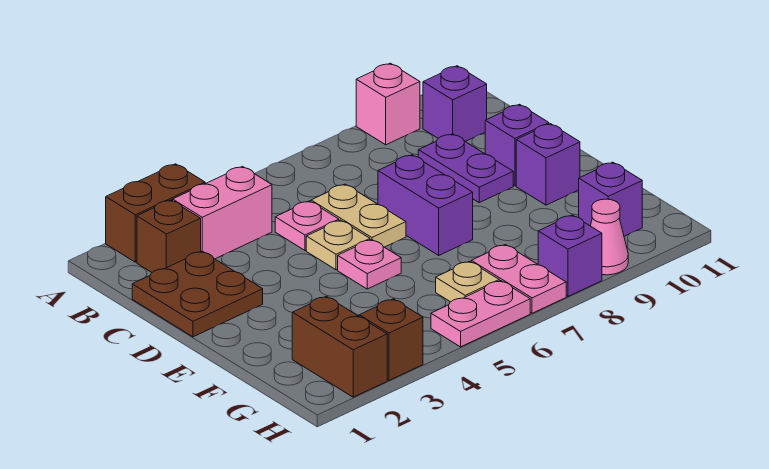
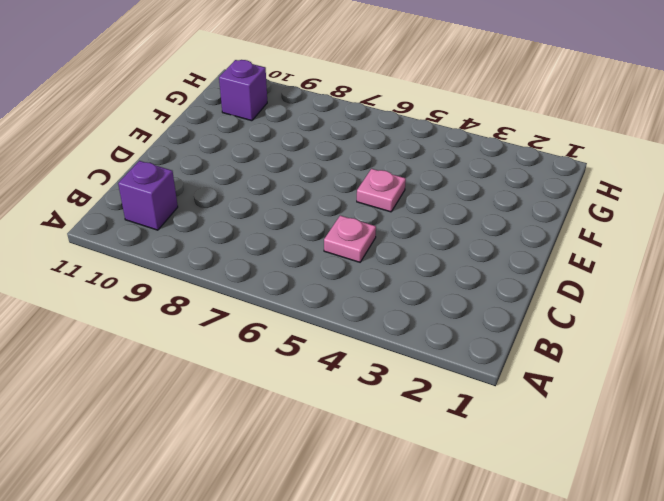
none -> brown 1x2 brick [106,164,205,262]
none -> pink 1x1 brick [356,63,420,145]
none -> brown 1x1 brick [137,200,201,272]

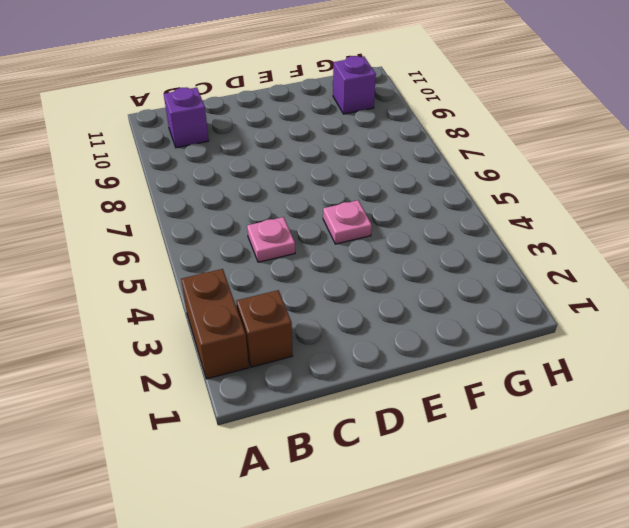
none -> pink 1x1 brick [356,63,420,145]
none -> pink 1x2 brick [173,166,272,259]
none -> brown 2x2 plate [132,251,263,337]

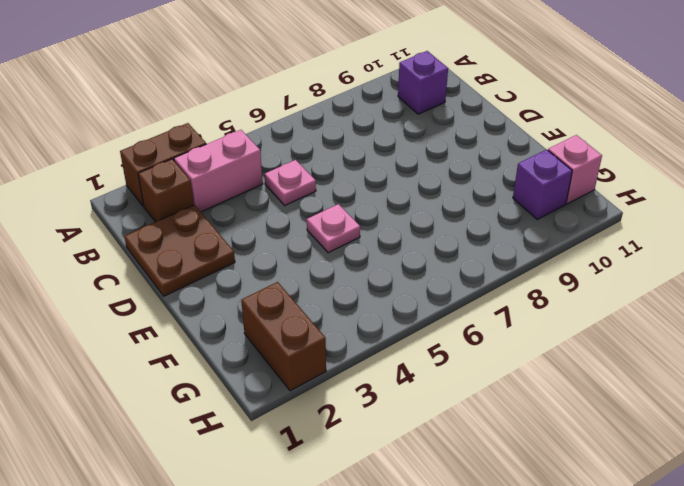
pink 1x1 brick [548,135,602,204] -> pink 1x1 brick moved to [356,63,420,145]
none -> tan 1x2 plate [311,184,406,247]
none -> purple 1x2 plate [418,134,513,203]
none -> tan 1x1 plate [306,220,370,270]

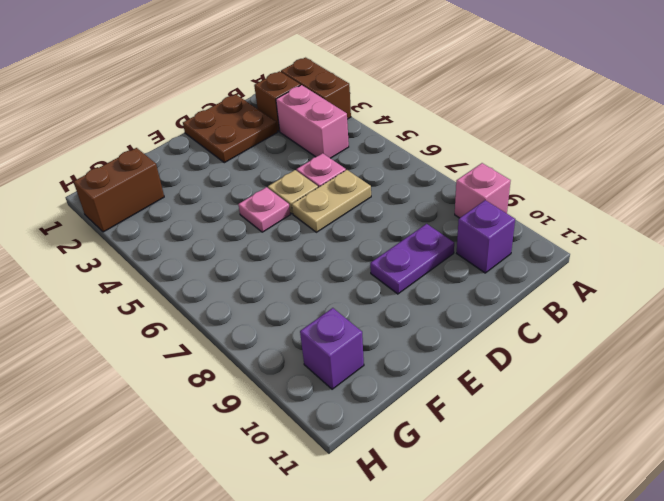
none -> purple 1x2 brick [378,155,473,255]
none -> purple 1x1 brick [485,104,549,186]
none -> purple 1x1 brick [516,124,580,205]

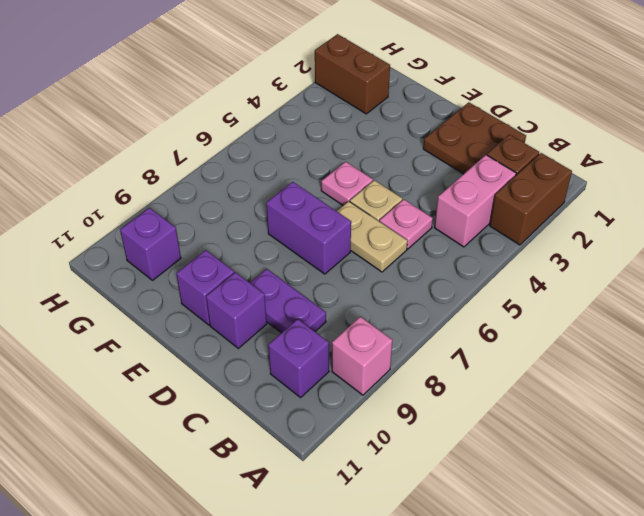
none -> tan 1x1 plate [436,261,499,302]
none -> pink 1x2 plate [471,245,566,313]
none -> brown 1x1 brick [359,299,423,380]

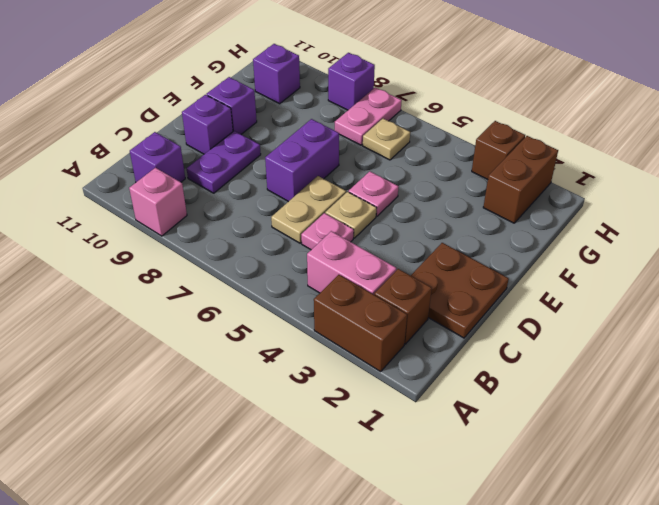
none -> pink 1x2 plate [431,281,530,347]
none -> pink 1x1 cone [591,199,628,275]

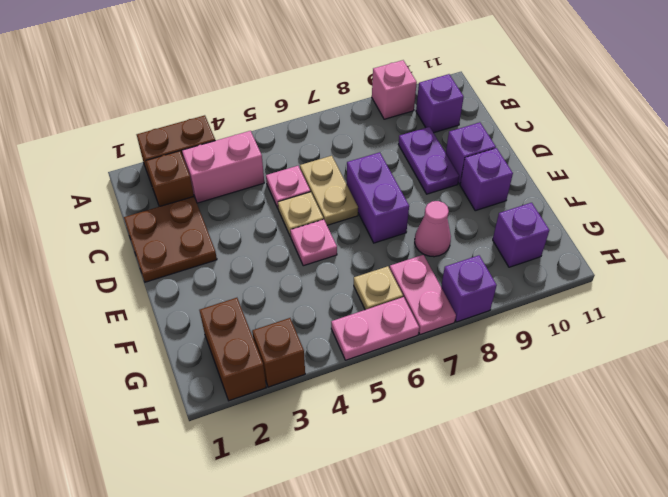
pink 1x1 cone [415,201,451,257] -> pink 1x1 cone moved to [591,199,628,275]

